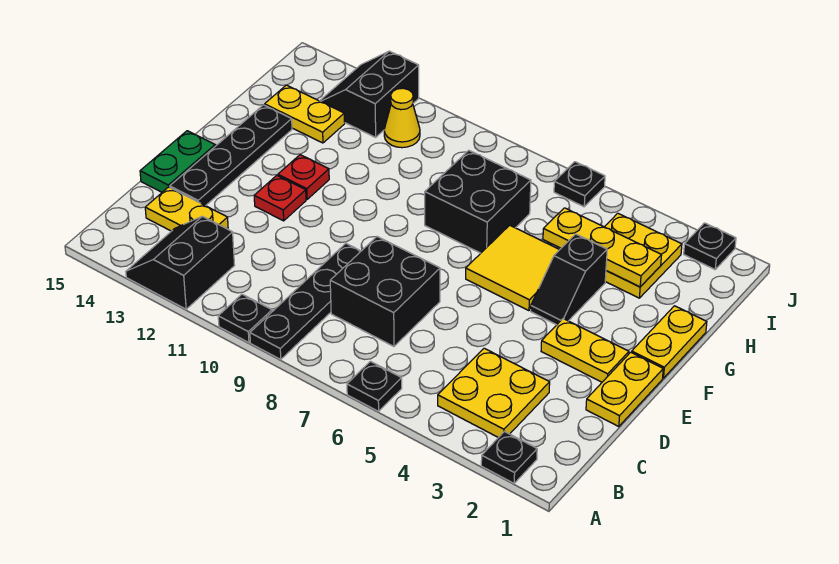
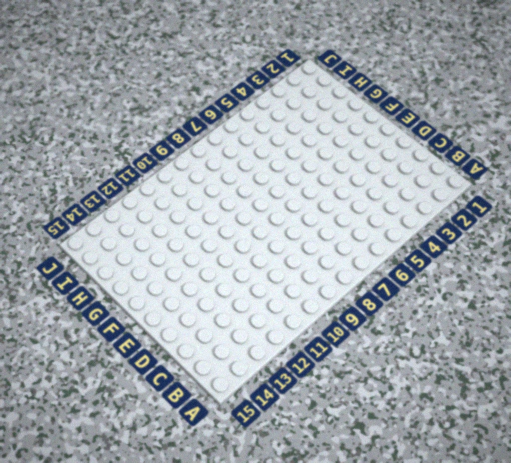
none -> black 1x1 plate [481,432,537,483]
none -> black 1x1 plate [347,361,402,411]
none -> black 1x4 plate [250,243,361,359]

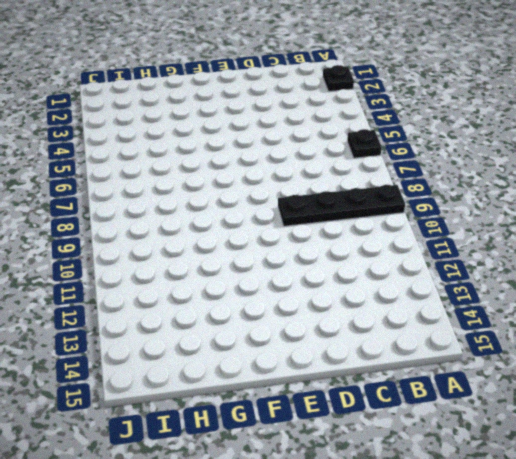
none -> black 1x1 plate [218,294,272,343]
none -> black 2x2 slope [126,216,235,309]
none -> yellow 2x2 plate [438,348,550,438]

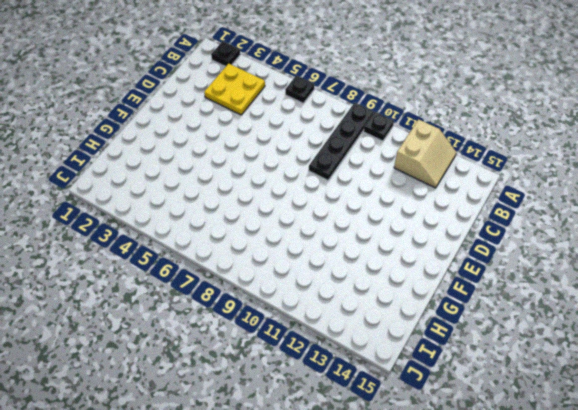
tan 2x2 slope [394,119,456,188] -> black 2x2 slope [126,216,235,309]
none -> black 2x2 brick [330,237,440,346]
none -> yellow 1x2 plate [145,187,228,231]
none -> yellow 1x2 plate [586,352,663,427]

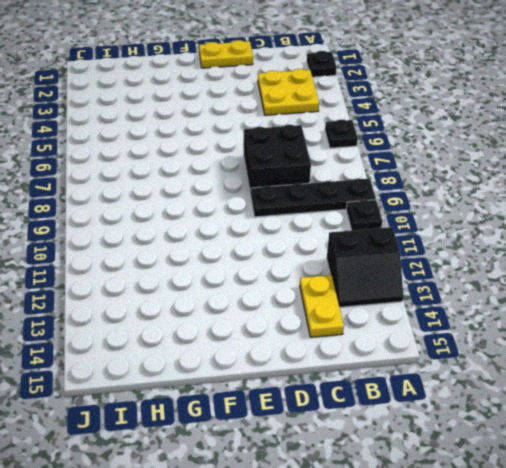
none -> black 1x4 plate [170,105,292,206]
none -> green 1x2 plate [140,131,215,192]
none -> yellow 1x2 plate [541,319,629,382]

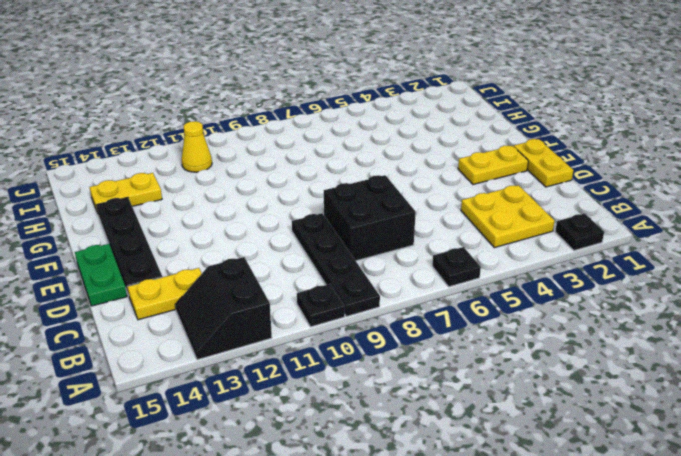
none -> red 1x1 plate [254,175,306,221]
none -> yellow 1x2 plate [632,306,707,378]
none -> black 1x2 slope [531,234,607,325]

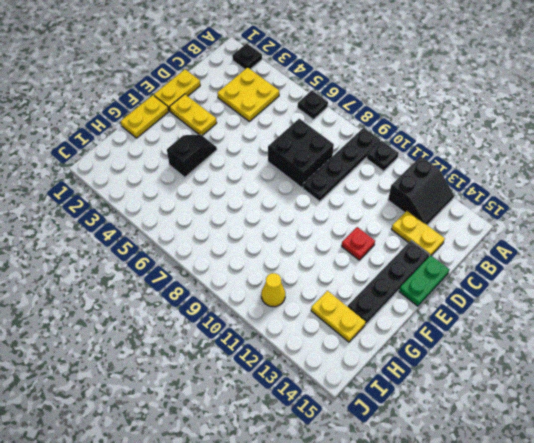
none -> yellow 2x2 tile [466,225,559,311]
none -> red 1x1 plate [278,155,329,199]
none -> black 2x2 brick [425,150,531,253]

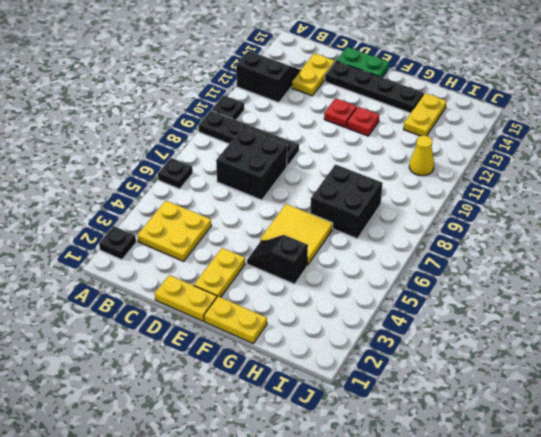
none -> yellow 2x2 plate [605,213,682,298]
none -> black 2x2 slope [320,51,419,137]
none -> black 1x1 plate [684,223,736,269]

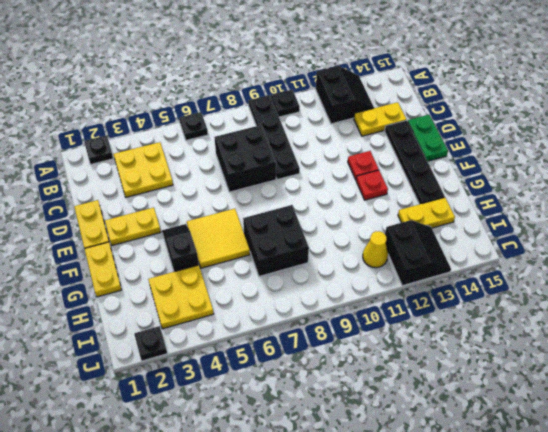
none -> black 1x1 plate [554,162,605,207]
none -> yellow 1x3 plate [543,208,662,287]

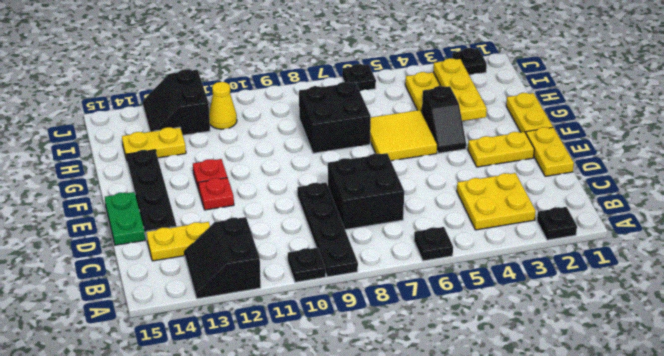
yellow 1x3 plate [433,58,487,121] -> yellow 1x3 plate turned to [543,208,662,287]

